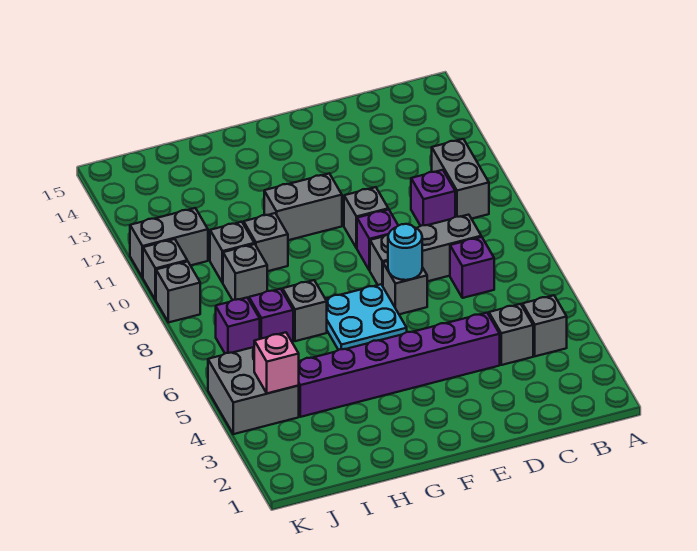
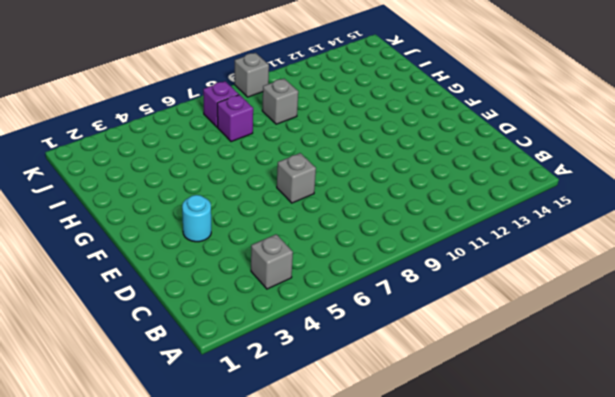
cyan 1x1 round brick [182,195,211,242] -> cyan 1x1 round brick moved to [388,224,422,280]
none -> grey 1x2 brick [432,139,489,219]
none -> grey 1x1 brick [489,304,533,365]
none -> purple 1x1 brick [450,237,494,298]

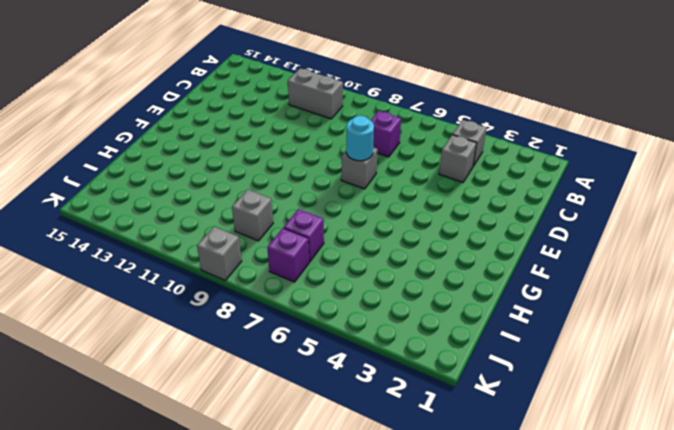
none -> grey 1x3 brick [370,215,481,286]
none -> purple 1x1 brick [411,170,455,226]
none -> purple 1x6 brick [298,313,500,417]

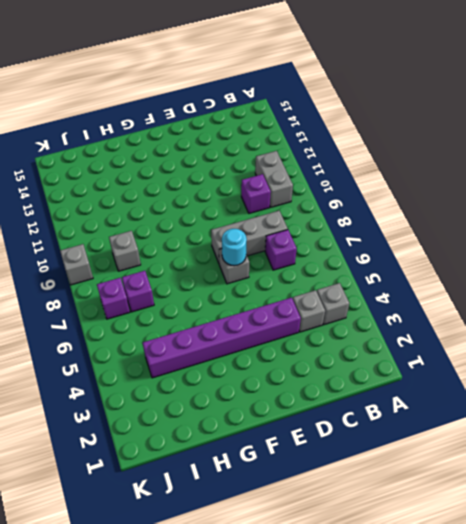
none -> purple 1x1 brick [357,209,398,271]
none -> grey 1x1 brick [344,187,388,248]
none -> cyan 2x2 plate [326,284,407,350]

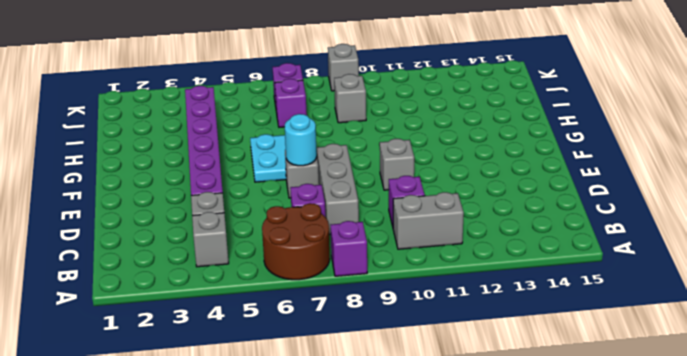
brown 2x2 round brick [262,203,330,280] -> none
purple 1x1 brick [331,221,367,276] -> purple 1x1 brick moved to [357,209,398,271]
none -> grey 1x2 brick [264,173,342,240]
none -> grey 1x1 brick [283,280,327,341]
none -> grey 1x1 brick [244,213,288,271]

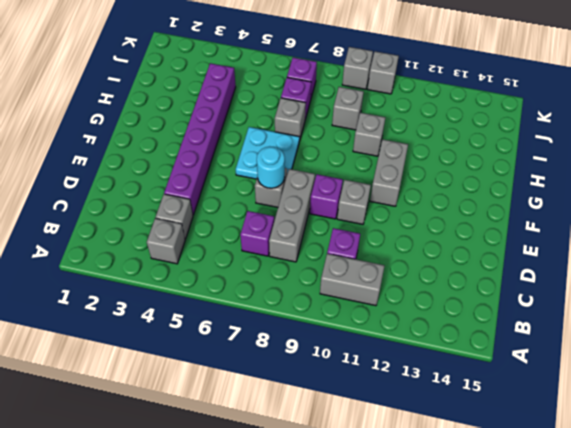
none -> grey 1x1 brick [210,222,254,283]
none -> grey 2x2 brick [208,347,299,434]
none -> grey 1x2 brick [130,208,208,278]

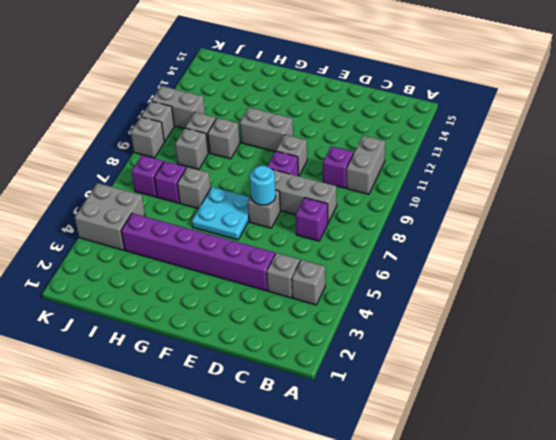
none -> pink 1x1 brick [254,332,299,393]

